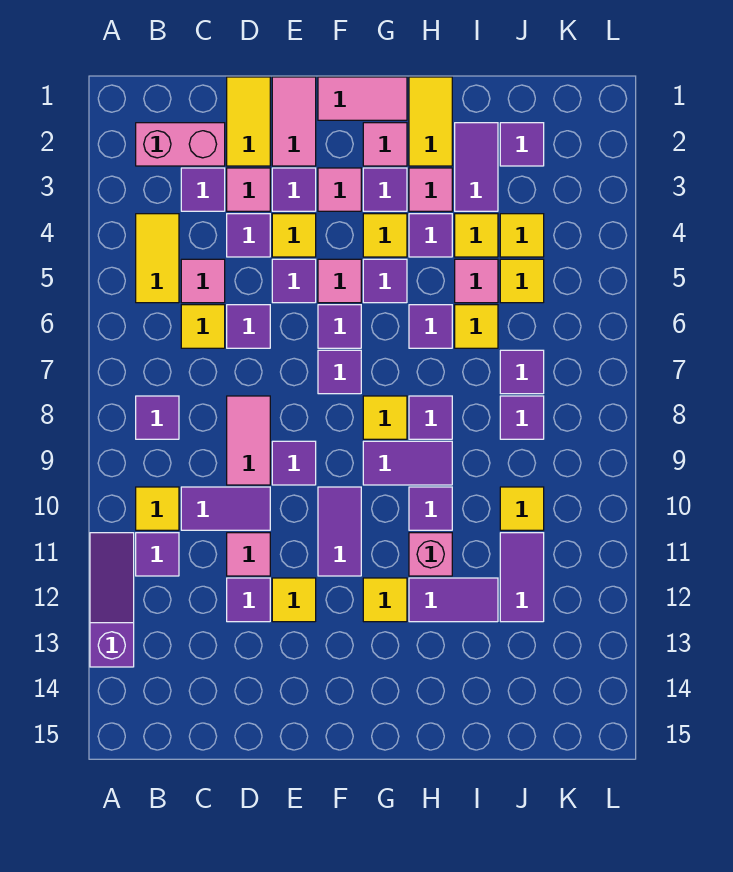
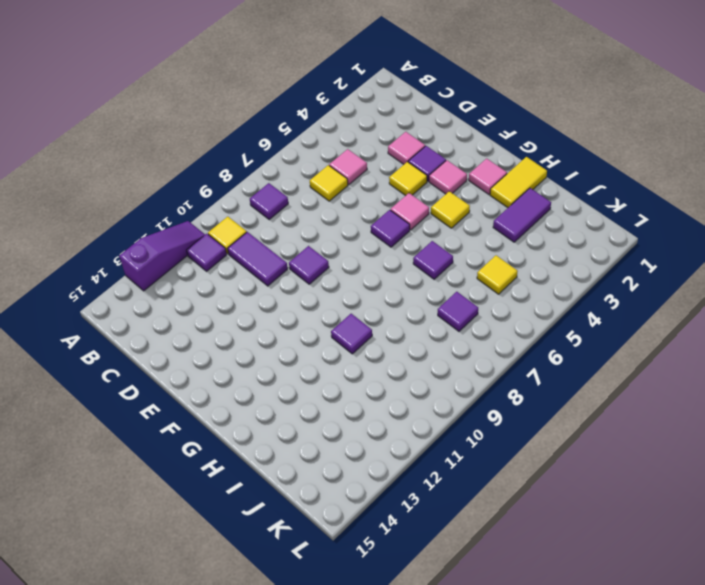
none -> pink 1x2 brick [136,123,225,166]
none -> yellow 1x2 tile [136,214,179,303]
none -> purple 1x1 tile [181,168,225,211]
none -> yellow 1x2 tile [227,77,270,166]

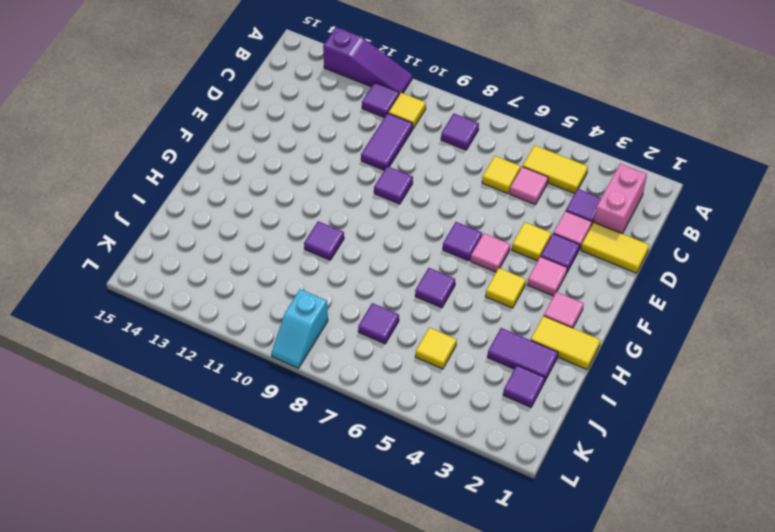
cyan 1x2 slope [271,289,328,368] -> none
none -> purple 1x1 tile [227,214,270,257]
none -> purple 1x1 tile [227,305,270,348]
none -> pink 1x2 tile [227,396,270,485]
none -> pink 1x1 tile [227,533,270,576]

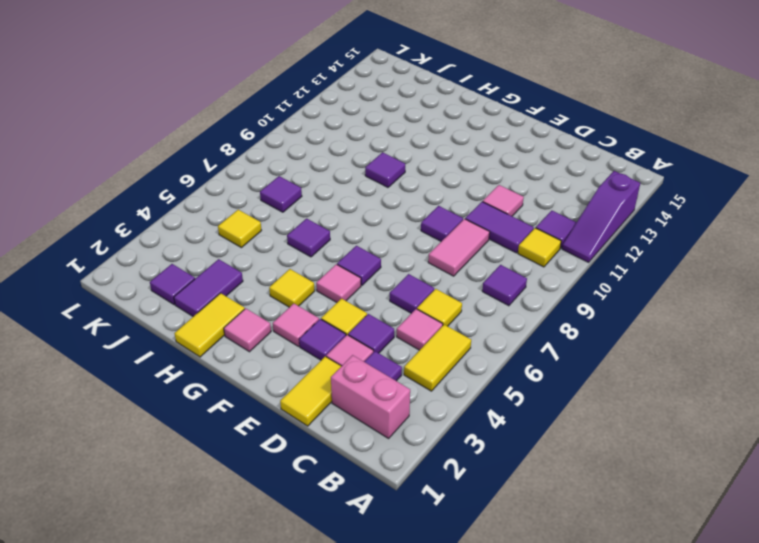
none -> purple 1x1 tile [227,578,270,622]
none -> pink 1x2 tile [272,77,316,166]
none -> purple 1x1 tile [272,259,316,303]
none -> yellow 1x1 tile [272,578,316,622]

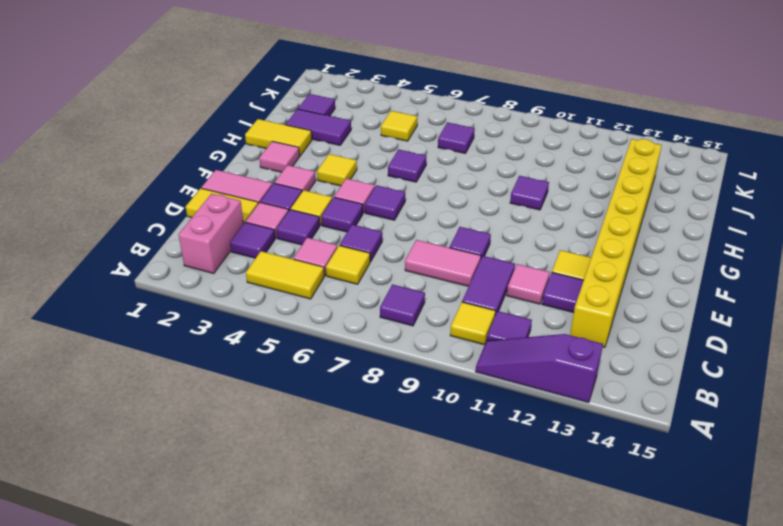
yellow 1x8 brick [570,139,662,348] -> none
none -> pink 1x2 tile [318,77,407,120]
none -> purple 1x1 tile [318,350,361,394]
none -> purple 1x2 tile [318,487,361,576]
none -> purple 1x1 tile [363,168,407,211]

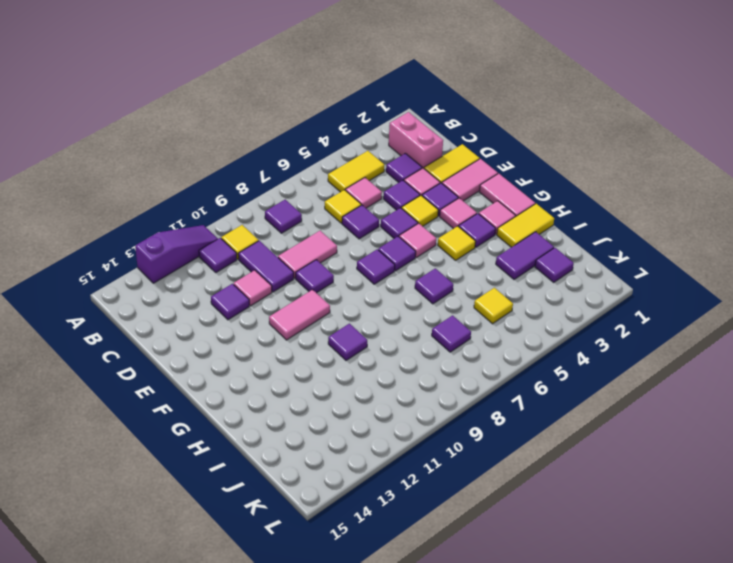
pink 1x2 tile [269,290,330,340] -> purple 1x2 tile [318,487,361,576]
none -> yellow 1x1 tile [272,578,316,622]
none -> purple 1x1 tile [363,259,407,303]
none -> yellow 1x1 tile [363,396,407,439]
none -> purple 1x2 tile [363,441,452,485]

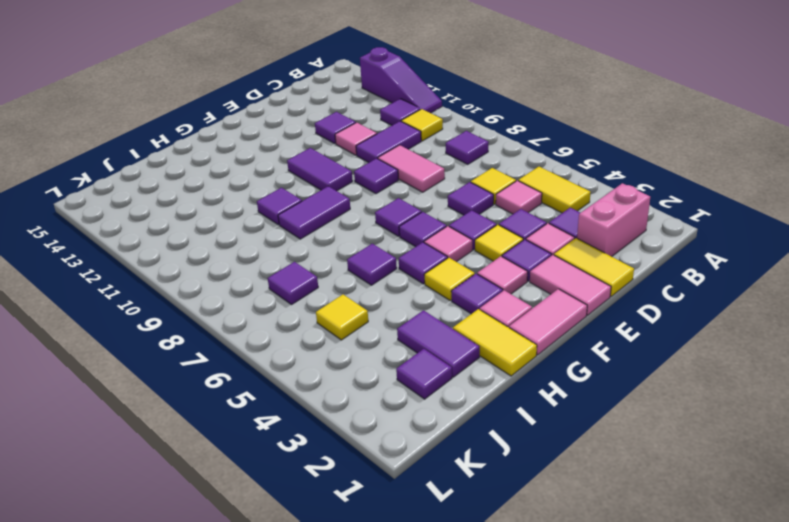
none -> yellow 1x1 tile [272,578,316,622]
none -> yellow 1x1 tile [363,396,407,439]
none -> yellow 1x1 tile [363,578,407,622]
none -> pink 1x1 tile [409,168,452,211]

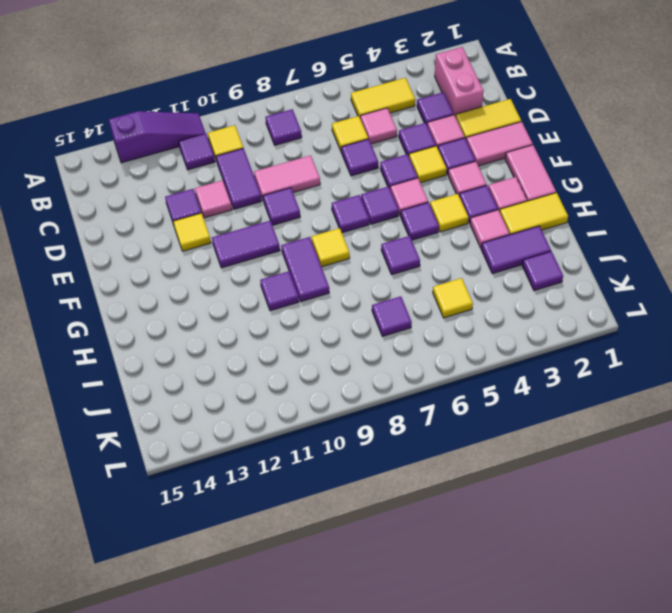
none -> yellow 1x1 tile [363,578,407,622]
none -> purple 1x1 tile [409,214,452,257]
none -> purple 1x1 tile [409,396,452,439]
none -> pink 1x1 brick [409,533,452,576]

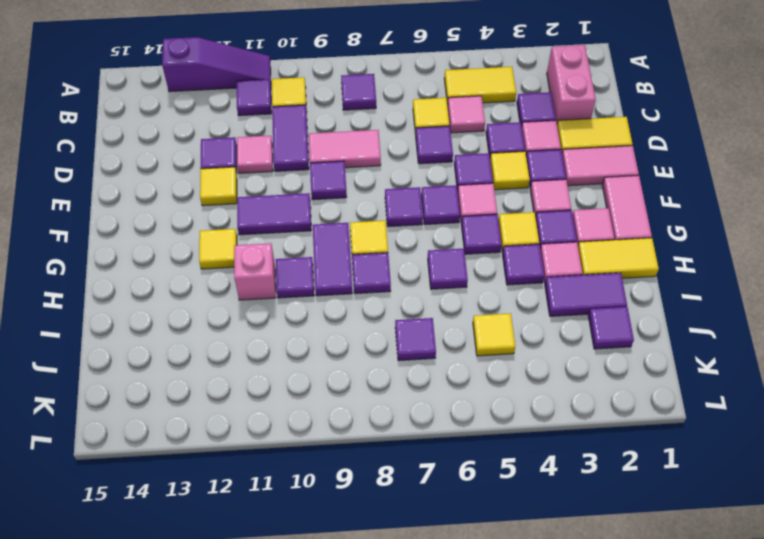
none -> purple 1x2 tile [409,578,498,622]
none -> yellow 1x1 tile [455,214,498,257]
none -> pink 1x1 tile [455,259,498,303]
none -> yellow 1x1 tile [455,305,498,348]

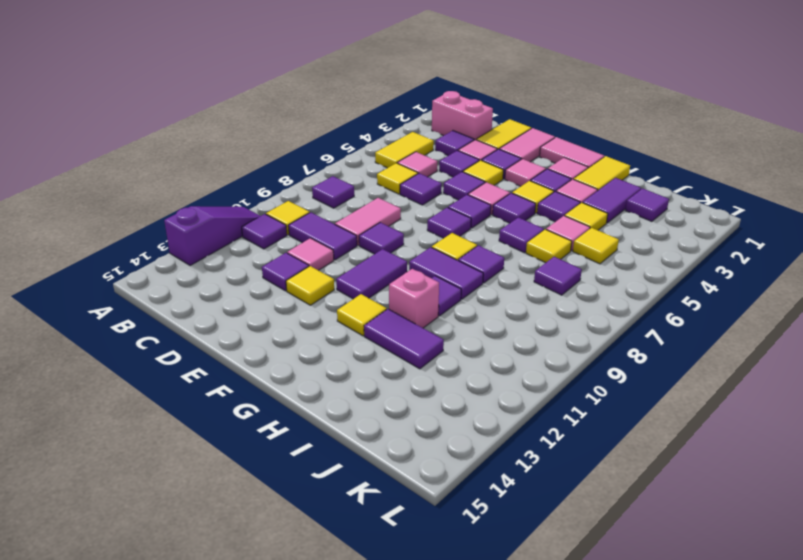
none -> yellow 1x1 tile [500,214,544,257]
none -> purple 1x1 tile [500,396,544,439]
none -> yellow 1x1 tile [500,487,544,530]
none -> purple 1x2 tile [500,533,544,622]

